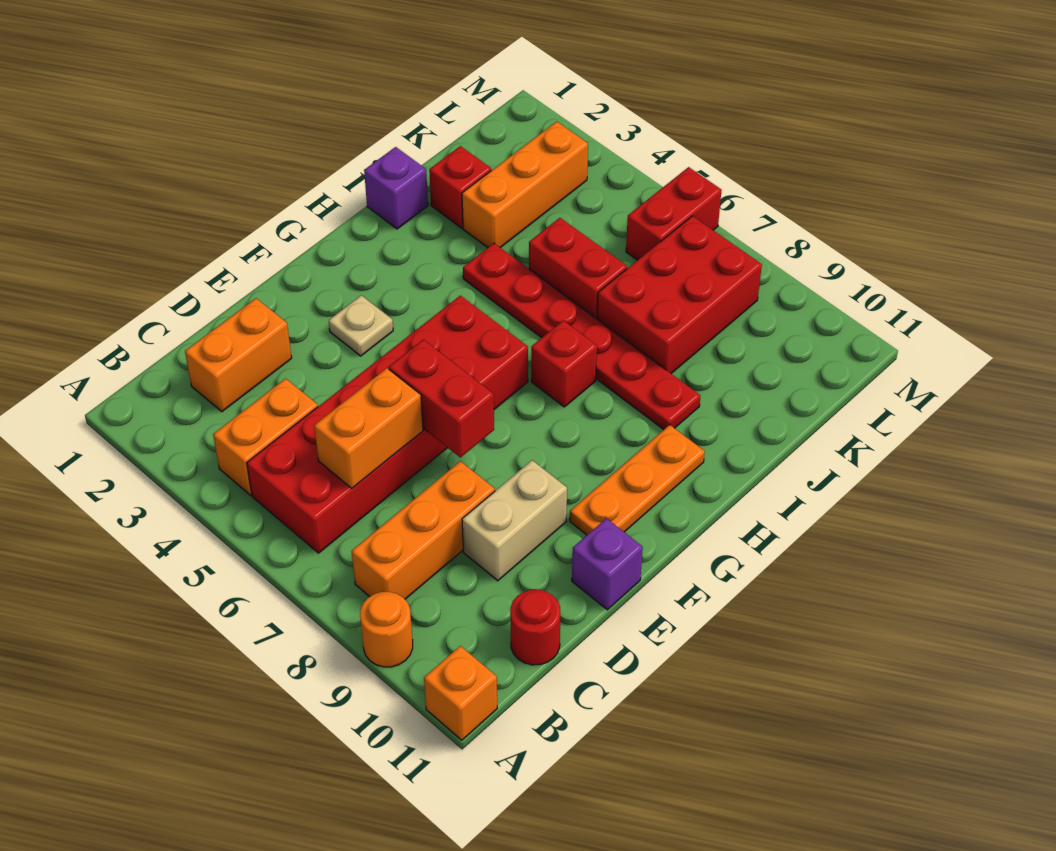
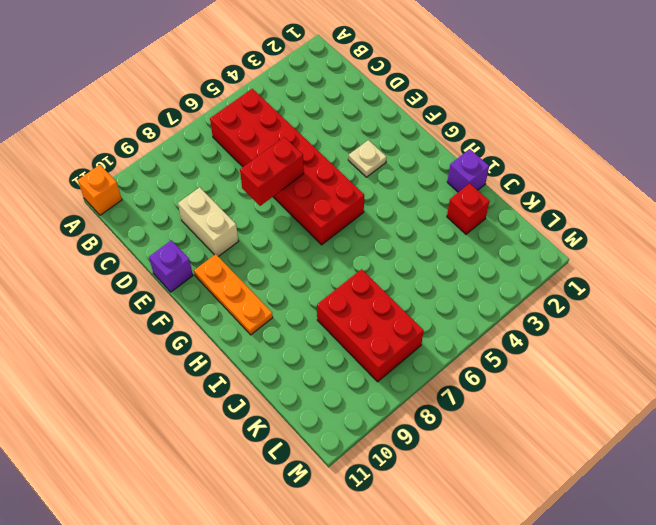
none -> orange 1x1 round brick [360,592,413,667]
none -> orange 1x2 brick [213,379,318,495]
none -> orange 1x3 brick [352,461,495,599]

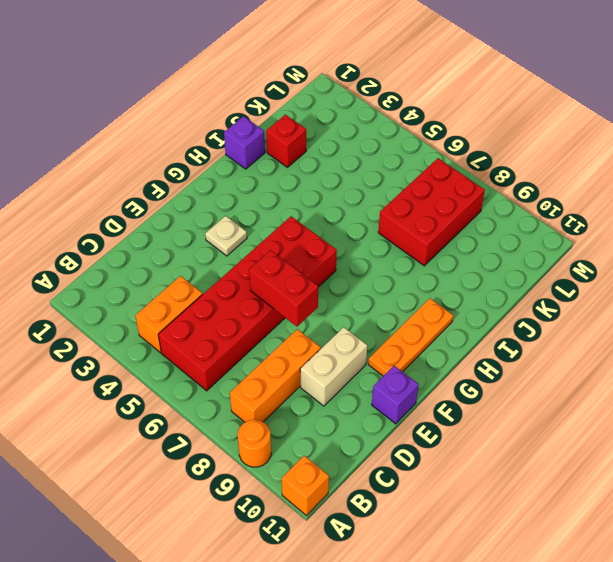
none -> orange 1x2 brick [185,298,292,412]
none -> red 1x1 round brick [510,590,560,665]
none -> red 1x1 brick [531,321,597,407]

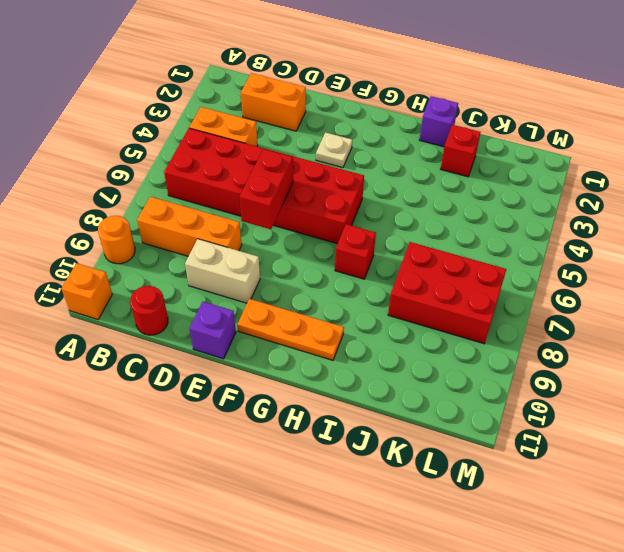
none -> red 1x6 plate [463,243,700,430]
none -> orange 1x3 brick [462,121,588,248]
none -> red 1x2 brick [529,218,627,319]

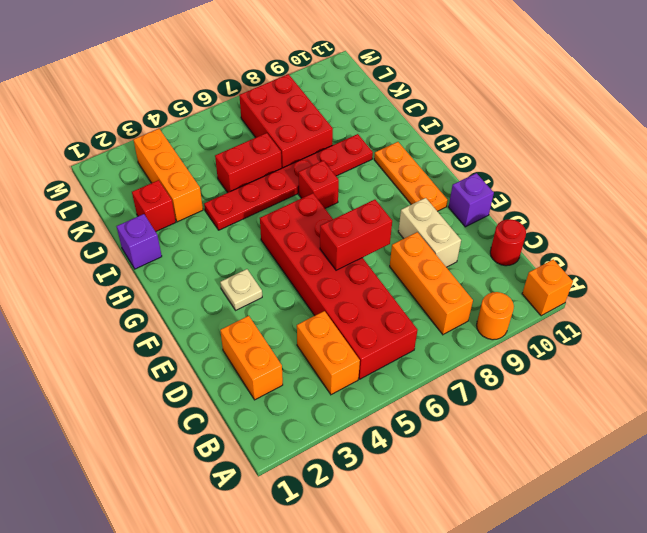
none -> red 1x2 brick [626,167,722,260]
none -> orange 1x2 brick [314,368,423,488]

